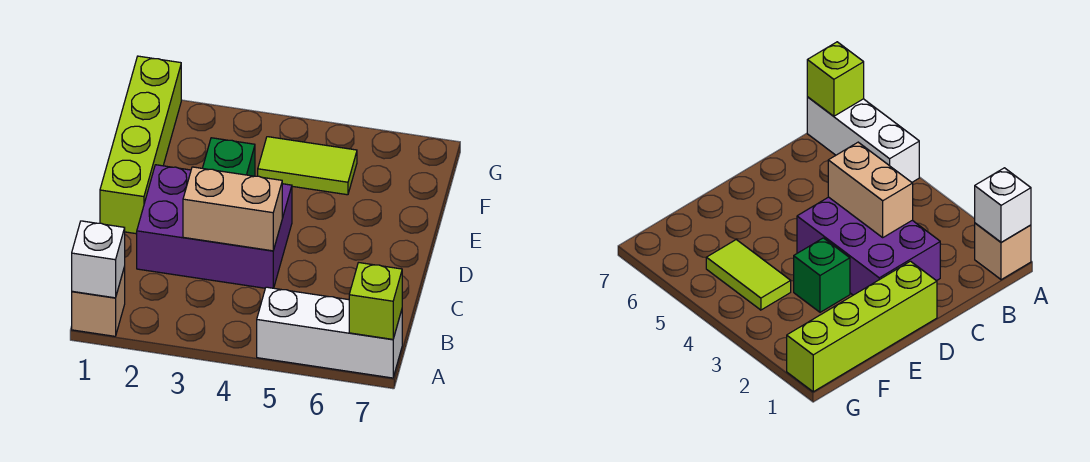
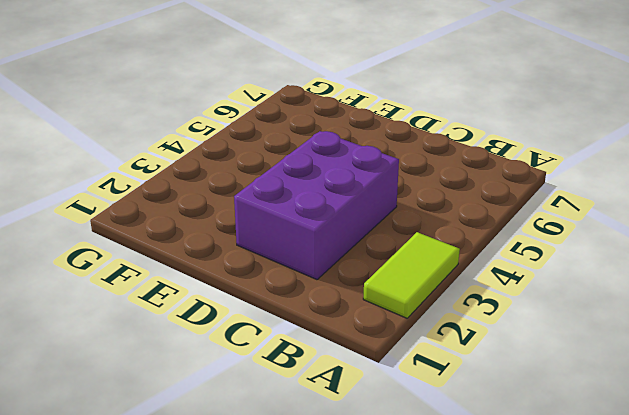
lime 1x2 tile [363,232,460,318] -> lime 1x2 tile moved to [258,137,357,195]
none -> tan 1x1 brick [72,267,125,336]
none -> white 1x3 brick [257,287,402,378]

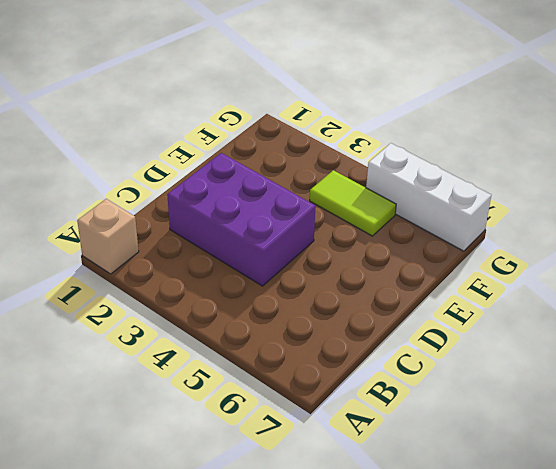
white 1x3 brick [366,143,491,251] -> white 1x3 brick moved to [257,287,402,378]
none -> lime 1x4 brick [100,56,181,234]
none -> green 1x1 brick [203,138,255,176]

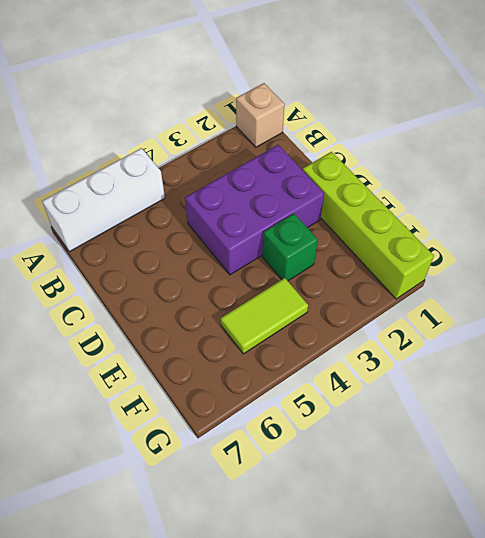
none -> white 1x1 brick [72,221,125,298]
none -> lime 1x1 brick [349,263,402,339]

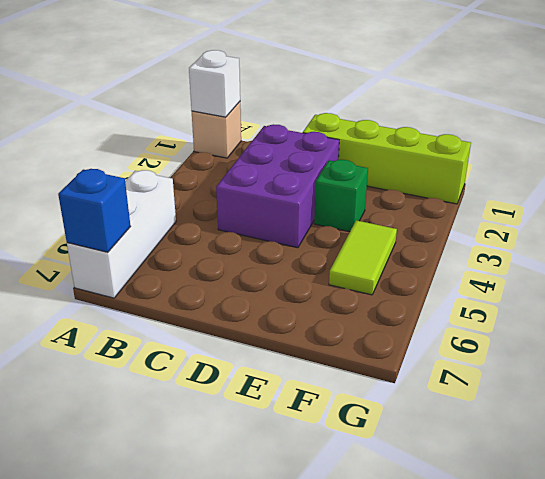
blue 1x1 brick [58,169,131,252] -> lime 1x1 brick [349,263,402,339]
none -> tan 1x2 brick [183,167,282,251]

